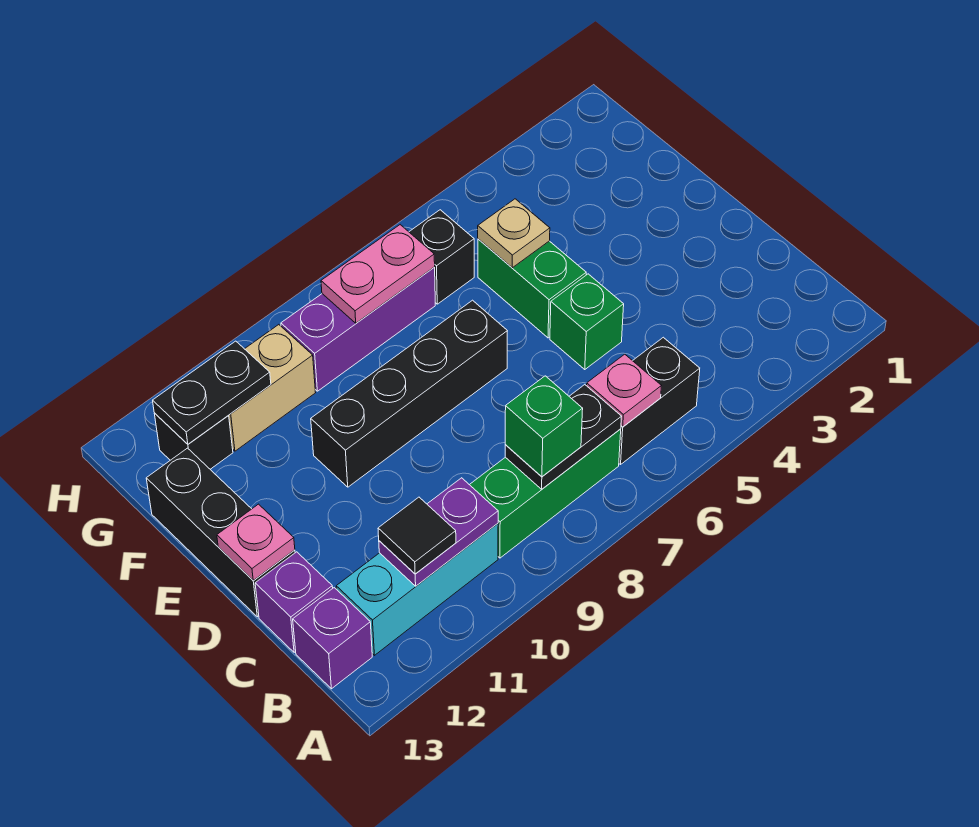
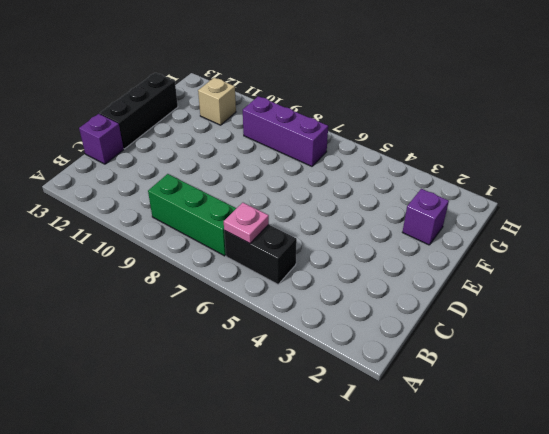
purple 1x1 brick [403,189,449,245] -> purple 1x1 brick moved to [293,588,372,689]
tan 1x1 brick [198,78,236,125] -> tan 1x2 brick [228,325,316,451]
none -> cyan 1x3 brick [336,524,498,655]
none -> green 1x1 brick [550,274,624,369]
none -> green 1x2 brick [478,239,586,338]

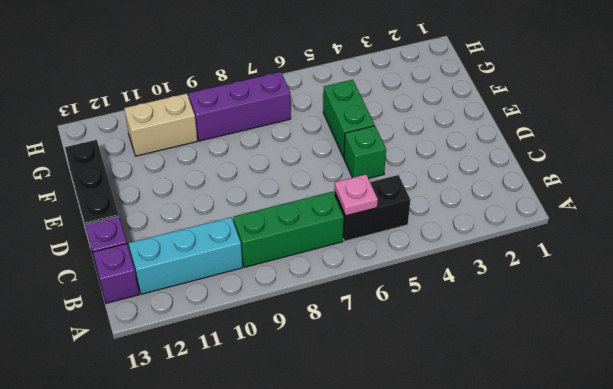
none -> black 1x4 brick [311,300,507,487]
none -> black 1x1 brick [409,210,474,304]
none -> black 1x1 brick [154,413,233,469]

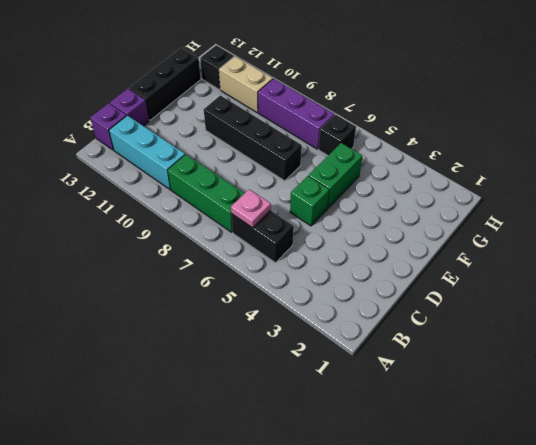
none -> black 1x2 plate [505,385,622,489]
none -> purple 1x2 plate [379,478,498,586]
none -> pink 1x1 plate [217,504,295,581]

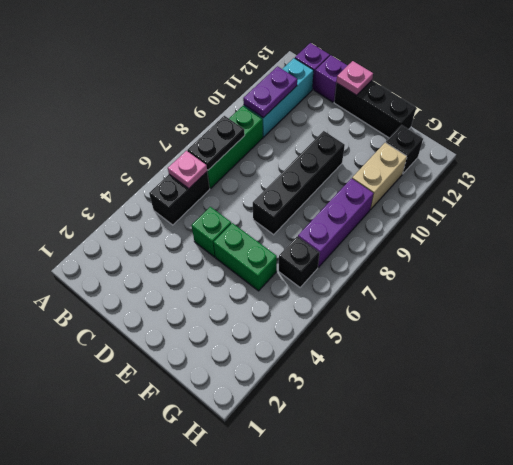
none -> tan 1x1 plate [478,199,550,268]
none -> pink 1x2 plate [321,225,435,323]
none -> black 1x2 plate [153,341,271,444]

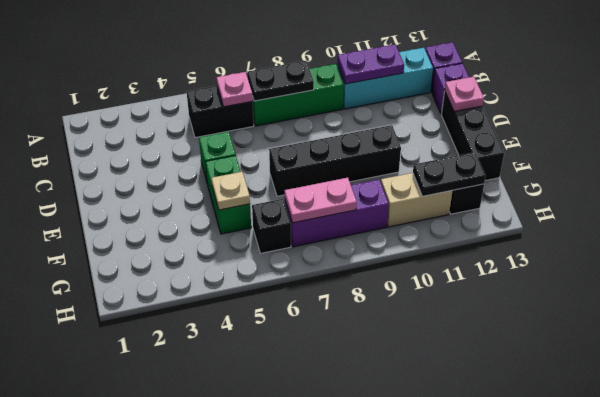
none -> green 1x1 brick [505,376,583,477]
none -> black 1x1 tile [378,497,456,574]

